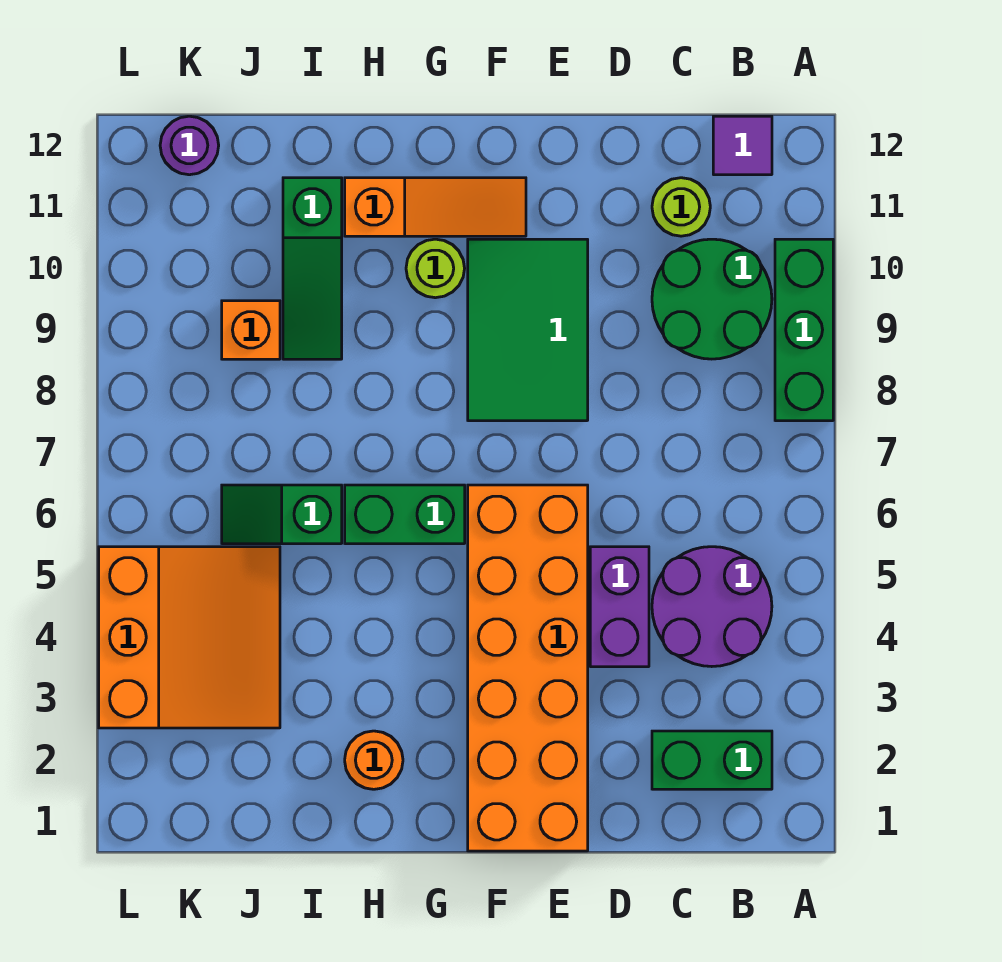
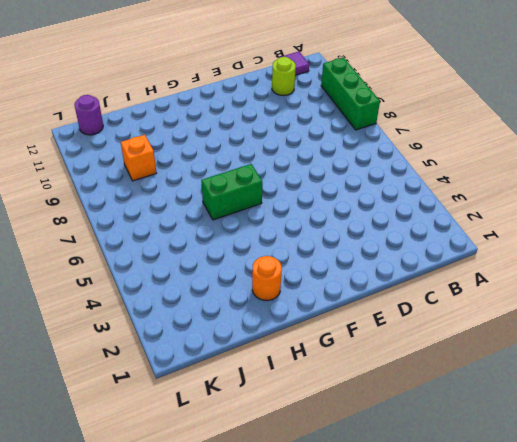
none -> green 1x2 brick [652,731,772,789]
none -> purple 2x2 round brick [652,547,772,667]
none -> green 2x2 round brick [652,239,772,359]

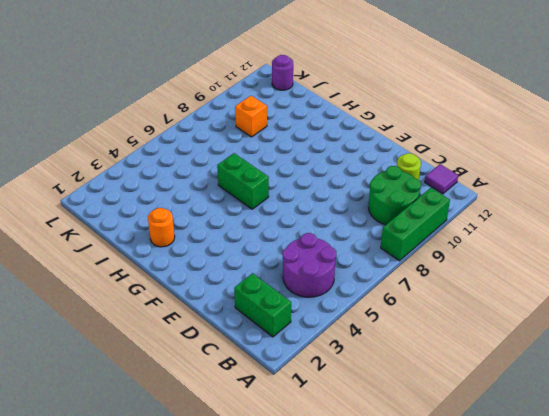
none -> purple 1x2 brick [590,547,649,667]
none -> orange 2x6 brick [468,485,588,851]
none -> green 2x3 tile [468,239,588,421]

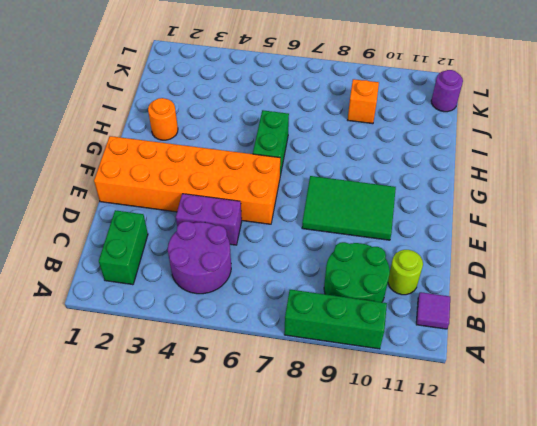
none -> orange 1x3 slope [345,178,526,236]
none -> lime 1x1 round brick [406,239,465,298]
none -> green 1x2 slope [222,485,342,544]

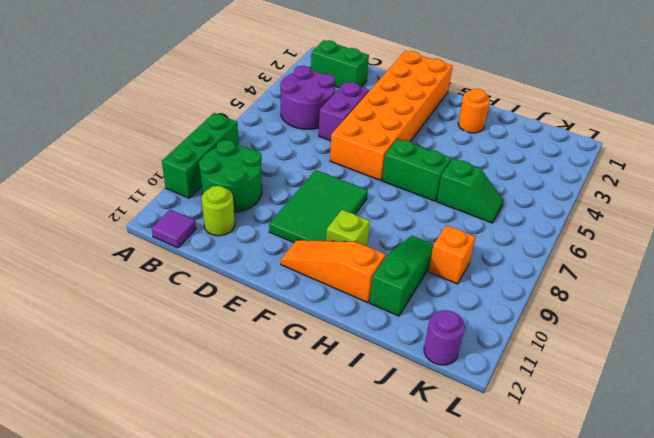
lime 1x1 brick [326,210,370,246] -> lime 1x1 round brick [406,239,465,298]
none -> orange 3x3 slope [99,547,280,728]

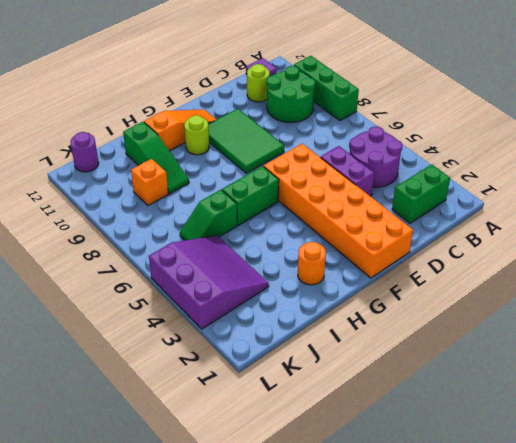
purple 3x3 slope [149,235,269,329] -> orange 3x3 slope [99,547,280,728]

